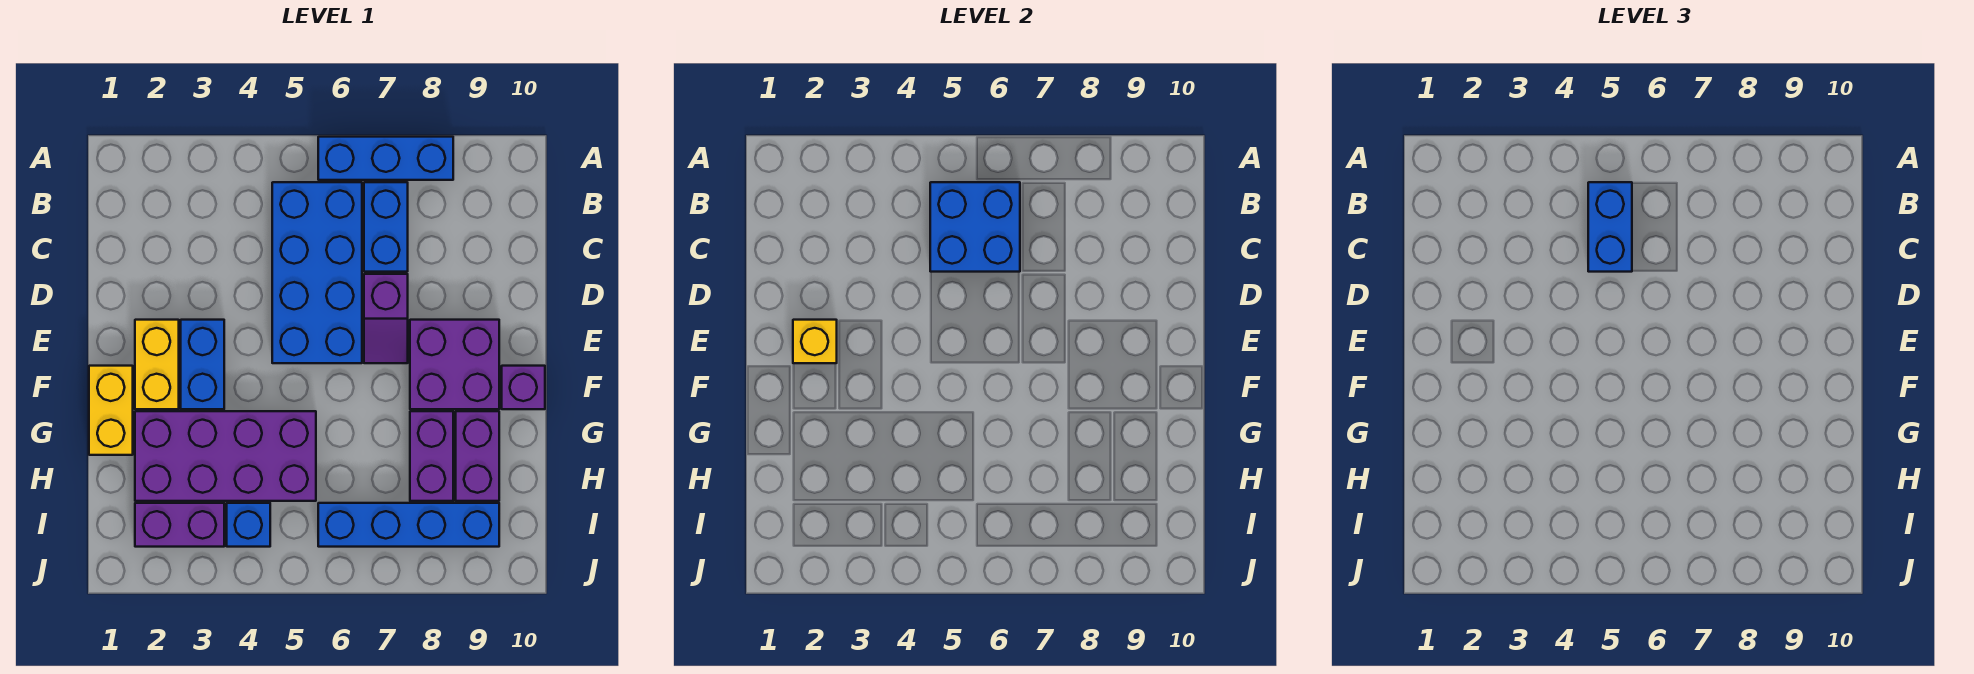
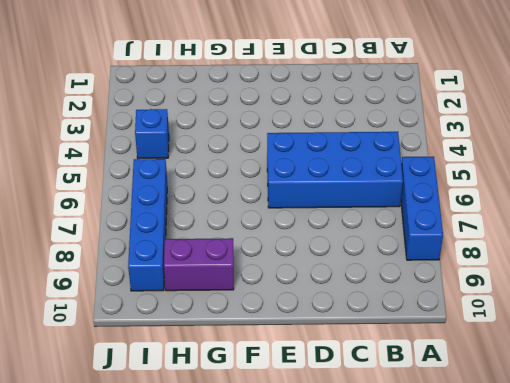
none -> blue 1x2 brick [364,182,408,272]
none -> purple 1x2 slope [364,274,408,363]
none -> yellow 1x2 brick [135,320,179,409]

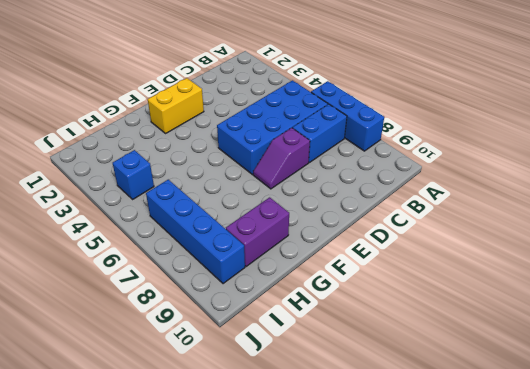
none -> blue 1x2 brick [181,320,224,409]
none -> purple 2x2 brick [410,320,499,409]
none -> yellow 1x2 brick [89,366,133,455]

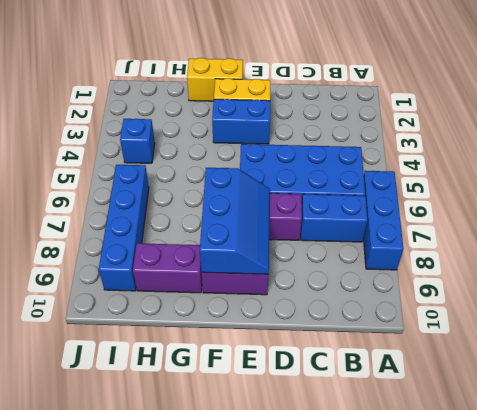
blue 2x3 slope [200,168,270,274] -> none
none -> purple 1x1 brick [502,366,545,409]
none -> purple 2x4 brick [135,411,316,501]
none -> purple 1x2 brick [410,411,453,501]

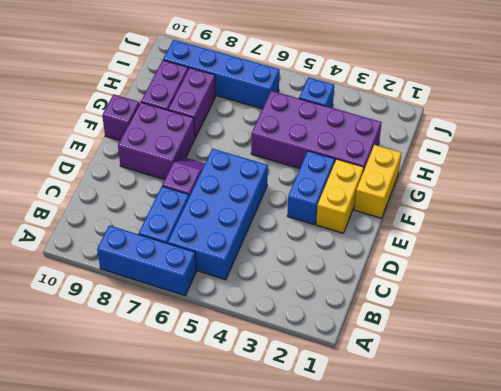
none -> purple 1x2 brick [135,503,224,547]
none -> blue 2x2 brick [930,182,1020,272]
none -> yellow 1x1 brick [793,320,837,363]

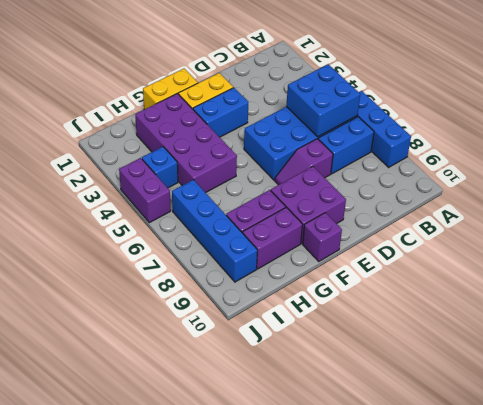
purple 1x2 brick [119,158,171,223] -> purple 1x2 brick moved to [135,503,224,547]
none -> yellow 1x1 brick [793,320,837,363]
none -> blue 1x2 brick [1588,182,1632,272]

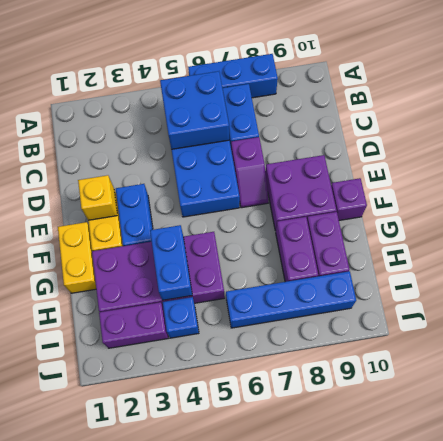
blue 1x2 brick [150,225,192,300] -> blue 1x2 brick moved to [1588,182,1632,272]

